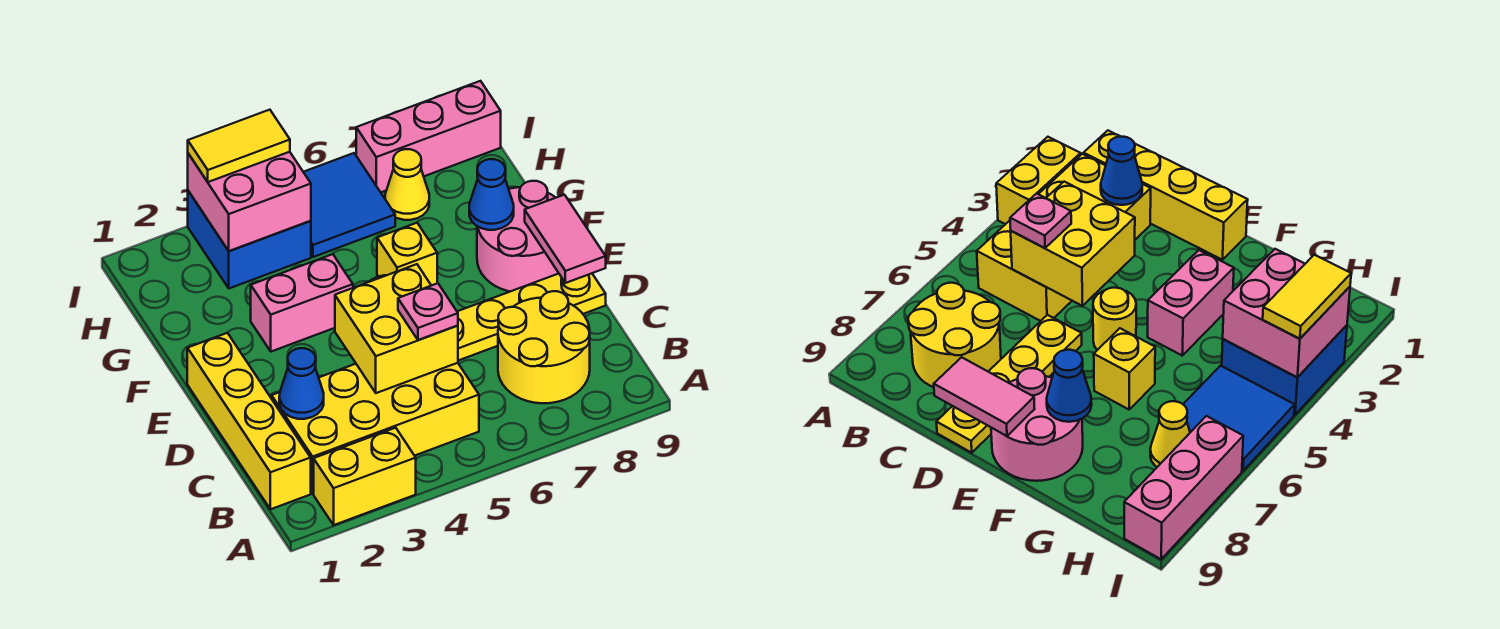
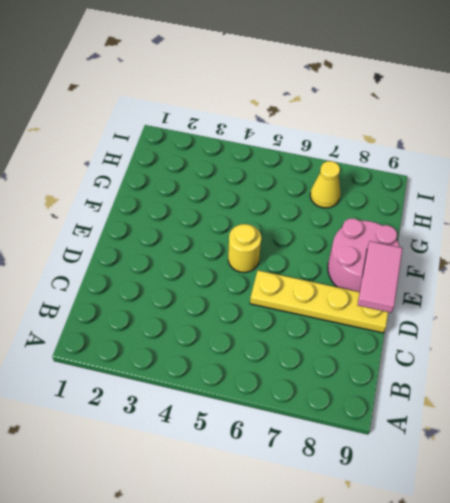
none -> yellow 1x2 brick [314,428,416,525]
none -> yellow 1x4 brick [187,333,311,509]
none -> yellow 2x4 brick [272,363,479,493]

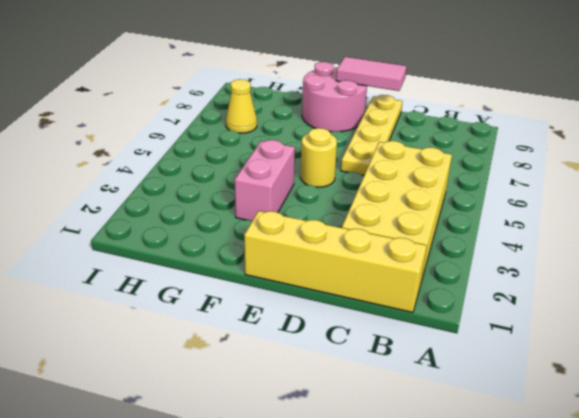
none -> yellow 1x2 brick [314,428,416,525]
none -> yellow 2x2 round brick [498,291,590,403]
none -> yellow 1x1 brick [377,223,437,286]

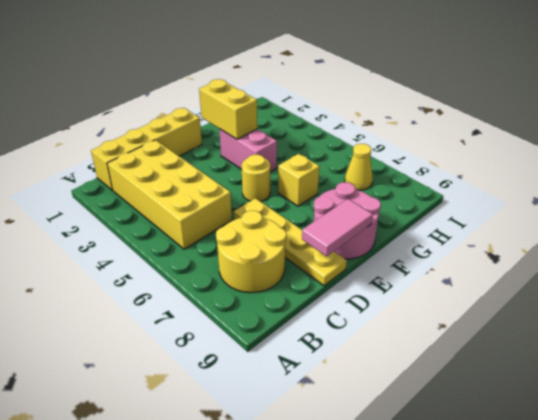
yellow 1x2 brick [199,79,257,139] -> yellow 1x2 brick moved to [314,428,416,525]
none -> blue 2x2 brick [188,191,311,288]
none -> blue 2x2 tile [304,153,395,257]
none -> pink 1x3 brick [356,81,501,192]

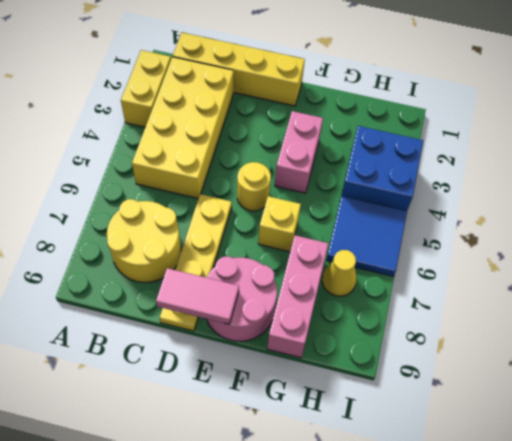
pink 1x3 brick [267,235,328,358] -> pink 1x3 brick moved to [356,81,501,192]
none -> blue 1x1 cone [279,348,324,419]
none -> yellow 2x2 brick [335,264,458,393]
none -> blue 1x1 cone [469,159,514,230]

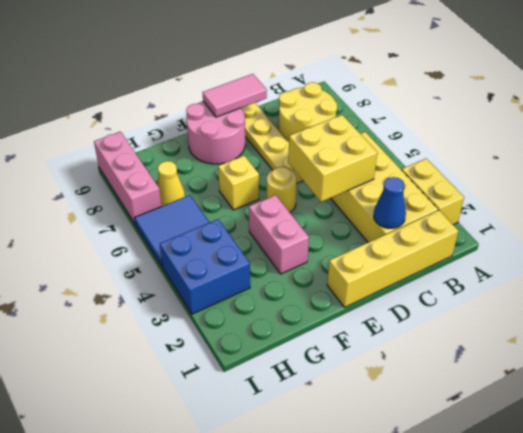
none -> blue 1x1 cone [469,159,514,230]
none -> pink 2x2 brick [188,152,311,251]
none -> pink 1x1 plate [398,283,458,340]

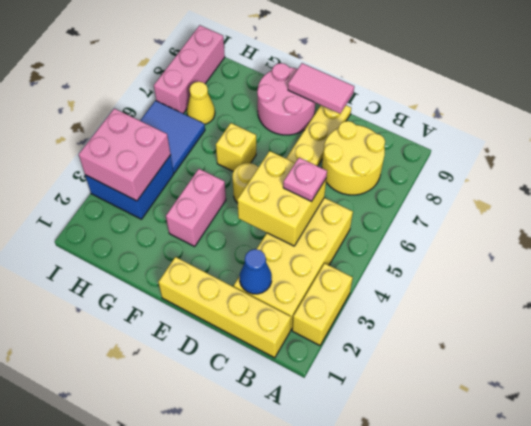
none -> blue 1x1 cone [469,159,514,230]
none -> yellow 1x2 tile [188,110,290,182]

